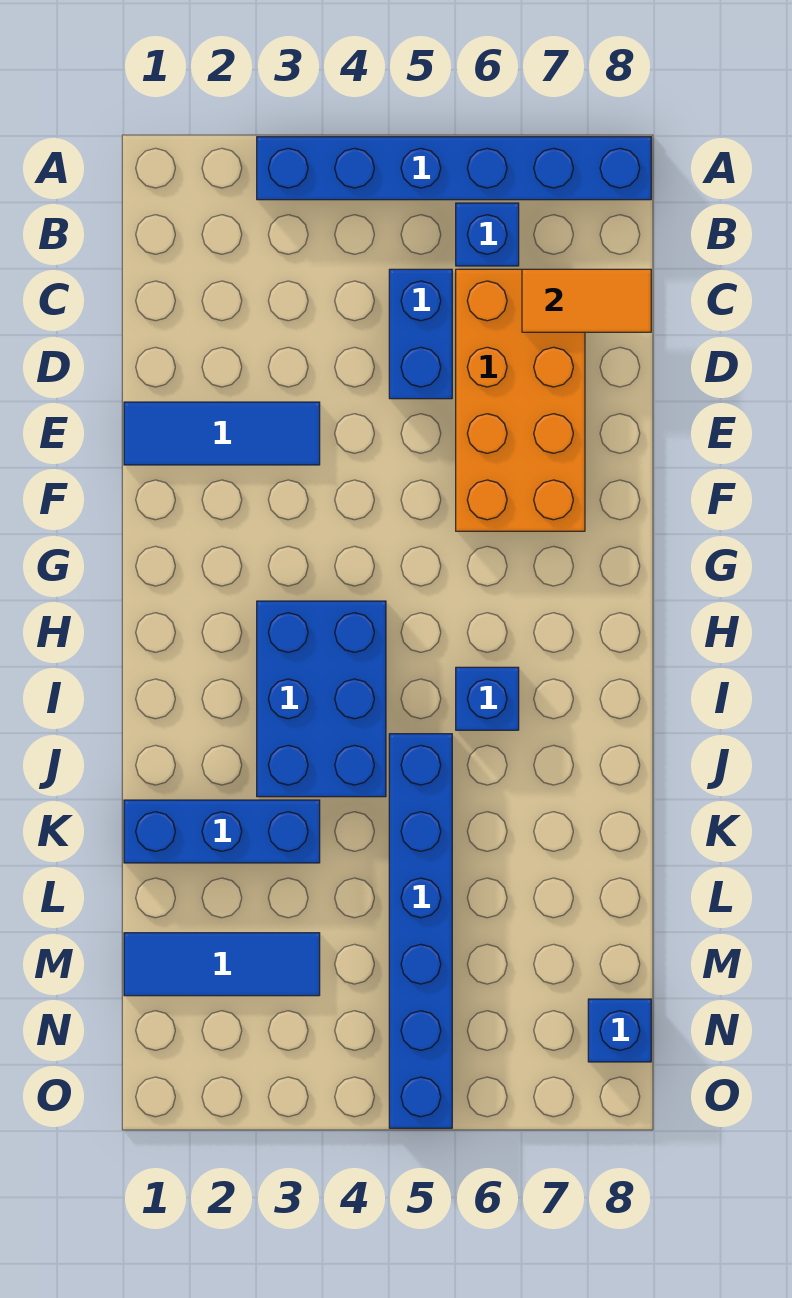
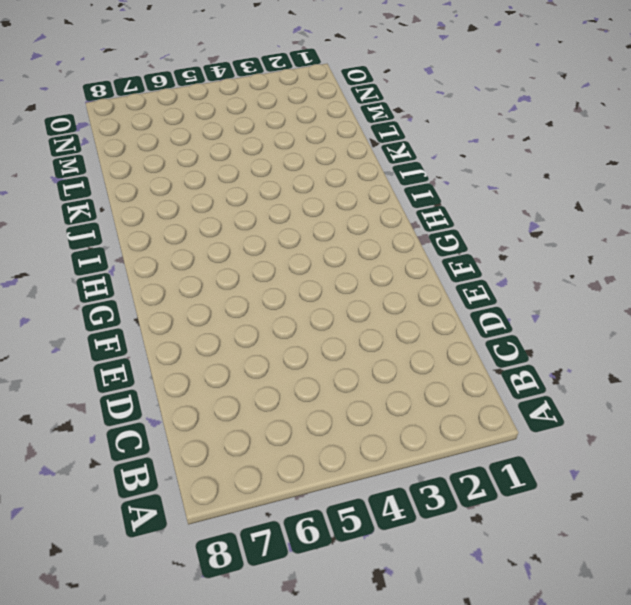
none -> blue 1x6 brick [257,137,651,200]
none -> blue 1x1 brick [456,203,519,266]
none -> blue 1x2 brick [389,269,452,399]

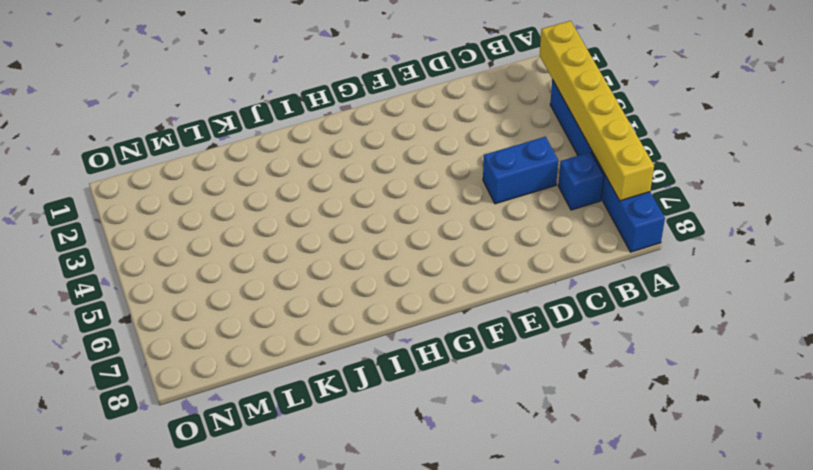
yellow 1x6 brick [540,21,654,201] -> none
none -> orange 2x4 brick [456,269,585,531]
none -> blue 1x3 tile [124,402,320,465]
none -> blue 2x3 brick [257,601,386,797]

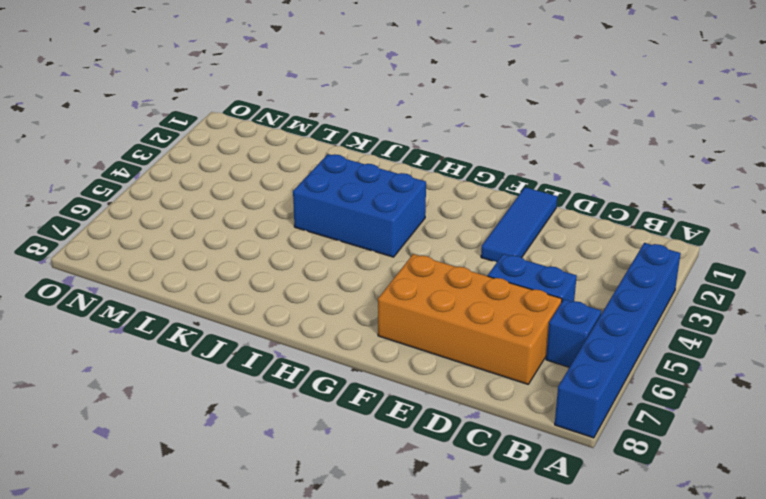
none -> blue 1x1 brick [456,667,519,730]
none -> blue 1x6 brick [389,734,452,1128]
none -> blue 1x3 brick [124,800,320,863]

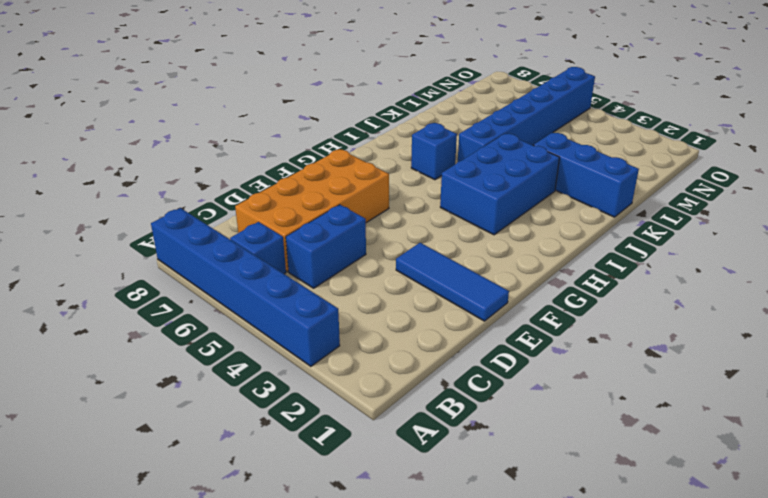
none -> blue 1x3 tile [124,933,320,996]
none -> blue 1x1 brick [588,999,651,1062]
none -> orange 1x2 tile [522,269,651,332]

